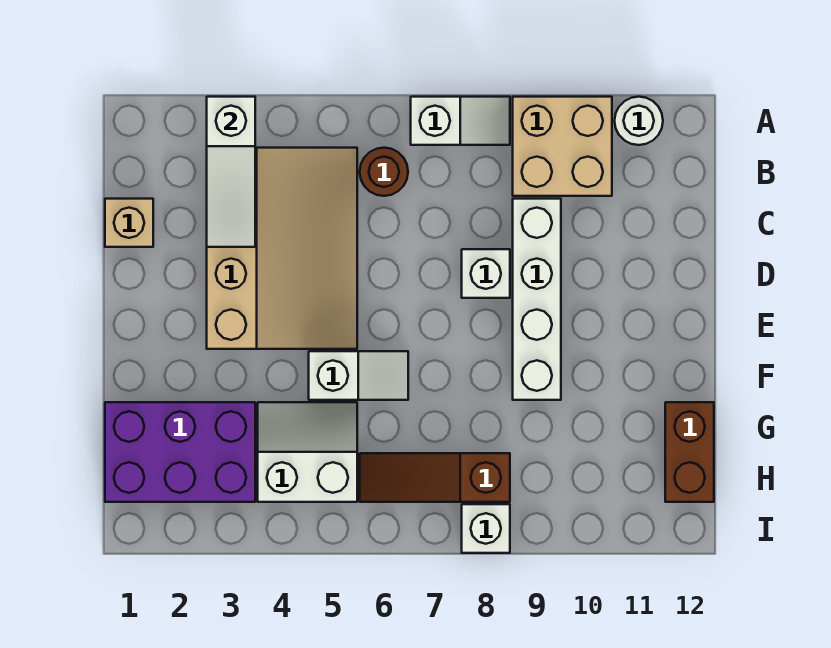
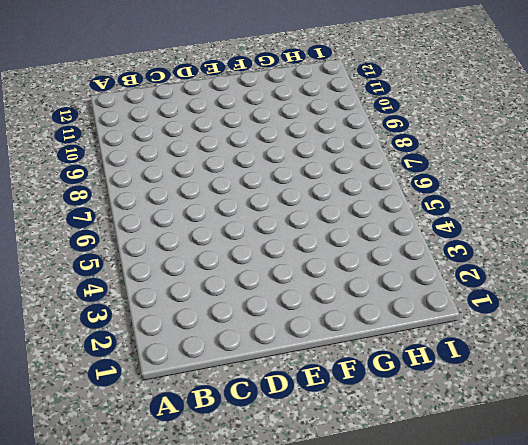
none -> white 1x2 slope [411,97,510,145]
none -> tan 2x2 brick [513,97,612,196]
none -> white 1x1 round brick [615,97,663,145]

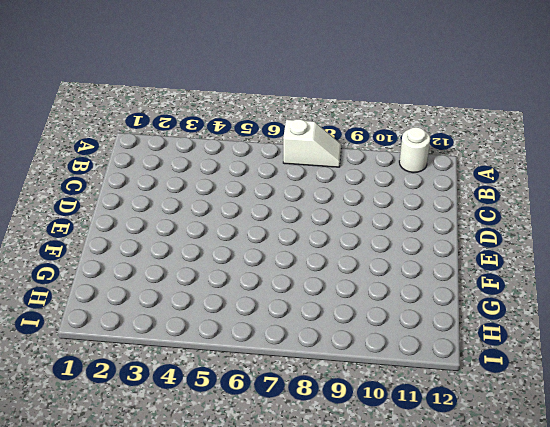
none -> tan 2x2 brick [513,97,612,196]
none -> tan 3x4 slope [207,148,357,349]
none -> brown 1x1 round brick [360,148,408,196]

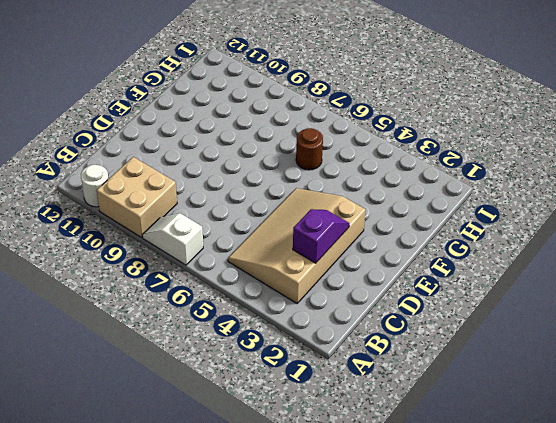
purple 1x2 slope [293,209,349,263] -> white 1x3 slope [207,97,255,247]
brown 1x1 round brick [296,128,323,170] -> brown 1x1 round brick moved to [360,148,408,196]
none -> tan 1x1 brick [105,199,153,247]
none -> white 1x4 brick [513,199,561,400]
none -> white 1x1 brick [462,249,510,298]

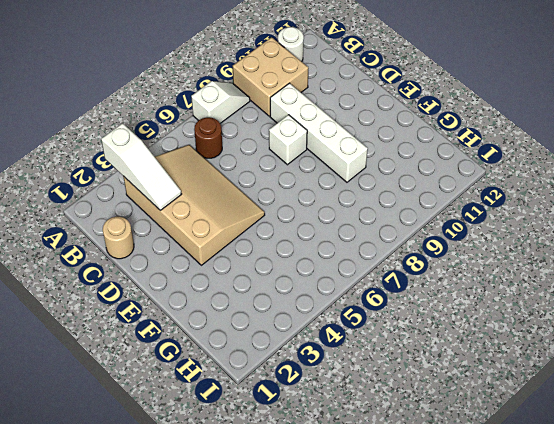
tan 1x1 round brick [103,217,134,259] -> tan 1x1 brick [105,199,153,247]
none -> white 1x2 slope [309,351,408,400]
none -> purple 2x3 brick [105,402,255,502]
none -> white 2x2 slope [258,402,357,502]

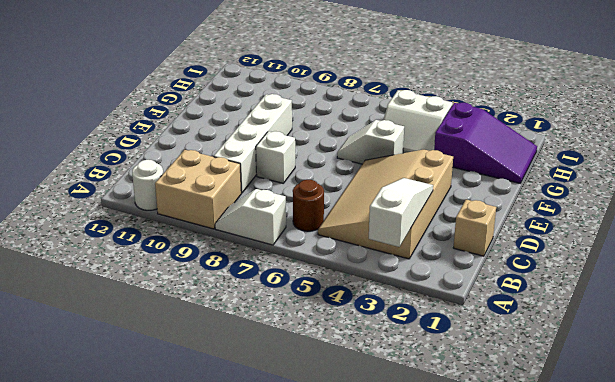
purple 2x3 slope [434,103,537,183] -> purple 2x3 brick [105,402,255,502]
none -> brown 1x2 brick [665,402,714,502]
none -> brown 1x3 slope [360,453,510,502]
none -> white 1x1 brick [462,504,510,553]

